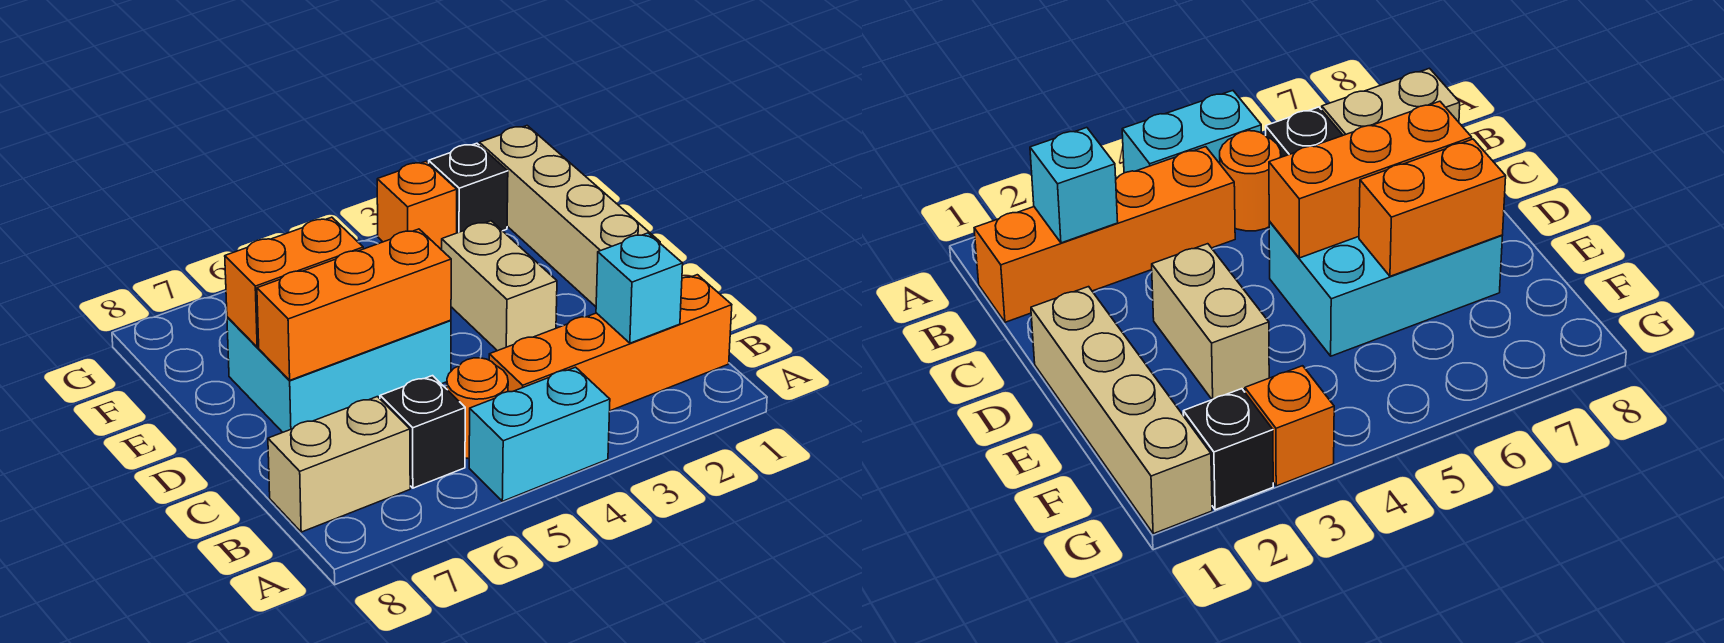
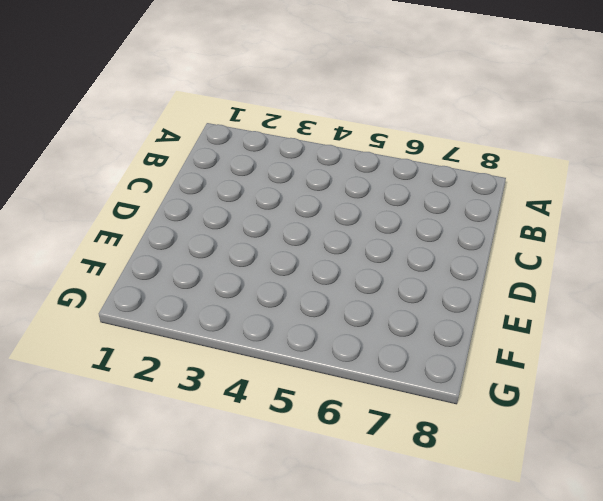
none -> cyan 1x2 brick [469,367,610,501]
none -> orange 1x4 brick [489,275,732,411]
none -> orange 1x1 round brick [447,358,508,459]

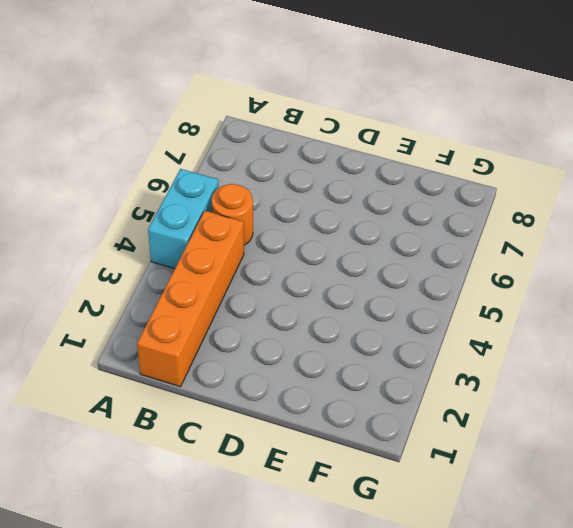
none -> black 1x1 brick [380,376,465,488]
none -> tan 1x2 brick [268,397,410,532]
none -> tan 1x4 brick [479,126,660,307]

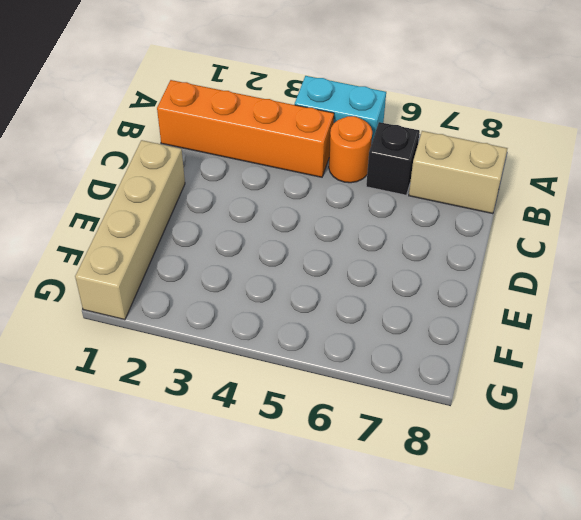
none -> tan 1x2 brick [442,221,557,351]
none -> cyan 2x3 brick [227,317,451,432]
none -> black 1x1 brick [429,143,508,233]

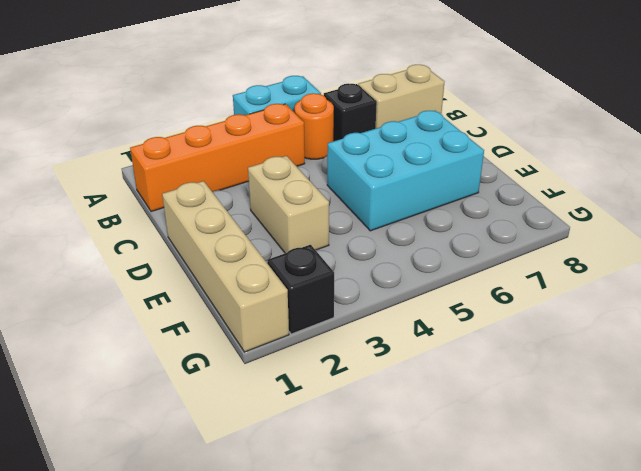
none -> orange 1x1 brick [377,162,457,250]
none -> cyan 1x1 brick [596,233,683,343]
none -> orange 1x3 brick [257,229,451,380]

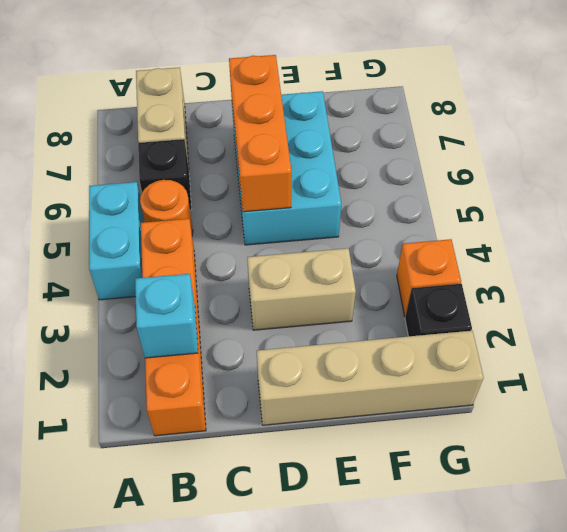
none -> orange 1x2 brick [225,217,363,347]

